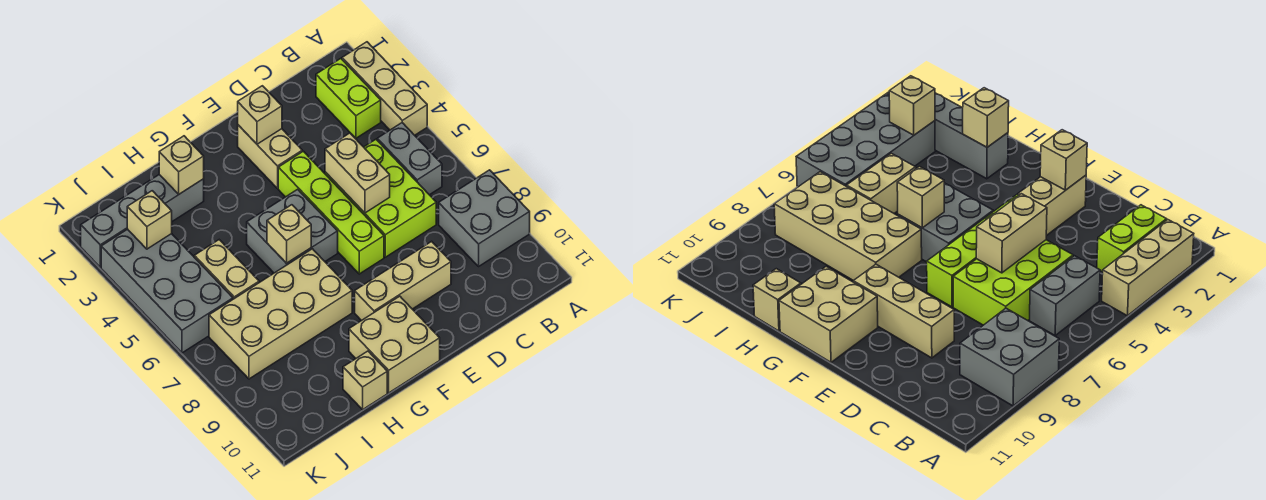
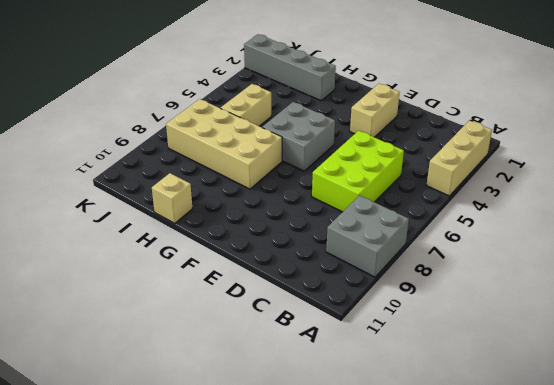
none -> lime 1x2 brick [316,59,381,138]
none -> grey 1x2 brick [377,123,442,195]
none -> tan 1x3 brick [355,241,451,321]

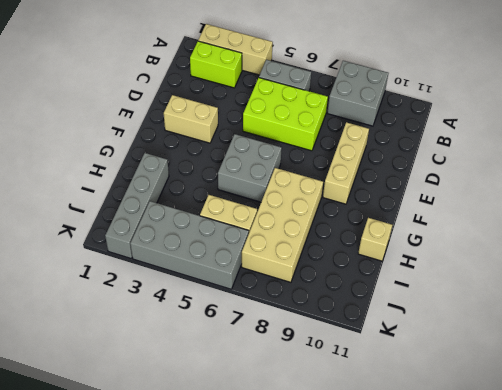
none -> lime 1x4 brick [278,151,384,274]
none -> tan 2x2 brick [349,296,440,393]
none -> tan 1x2 brick [325,133,390,213]

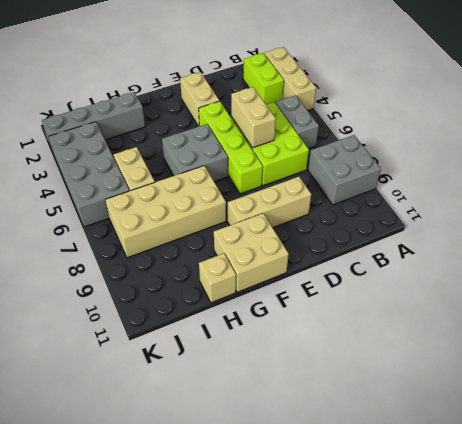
none -> tan 1x1 brick [238,86,282,144]
none -> tan 1x1 brick [267,205,311,263]
none -> tan 1x1 brick [159,136,204,194]

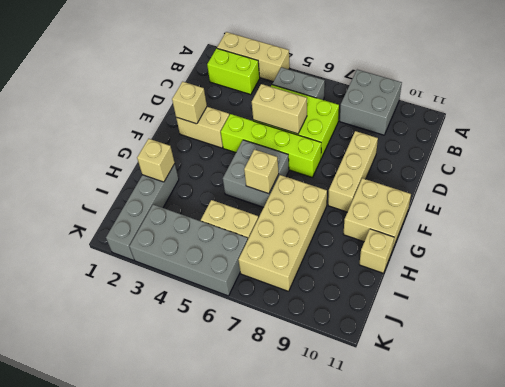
none -> tan 1x1 brick [127,191,172,249]

